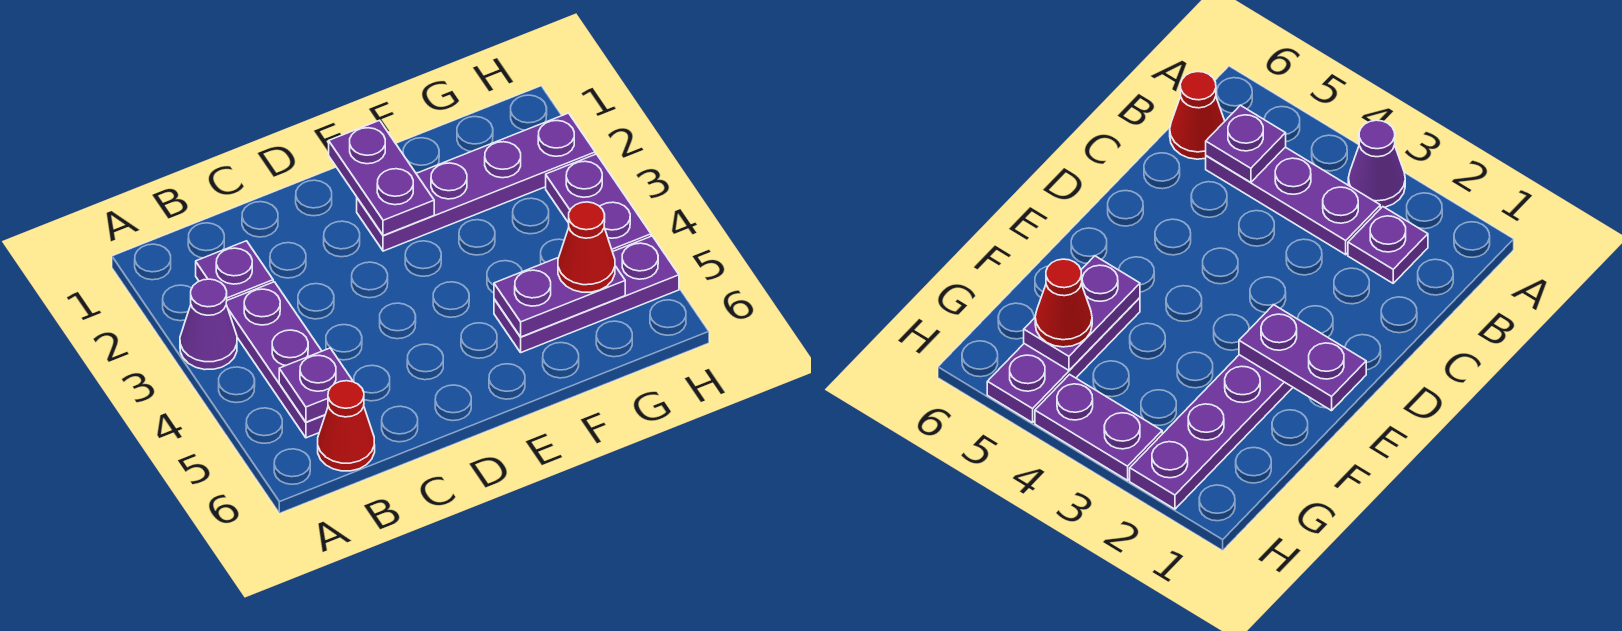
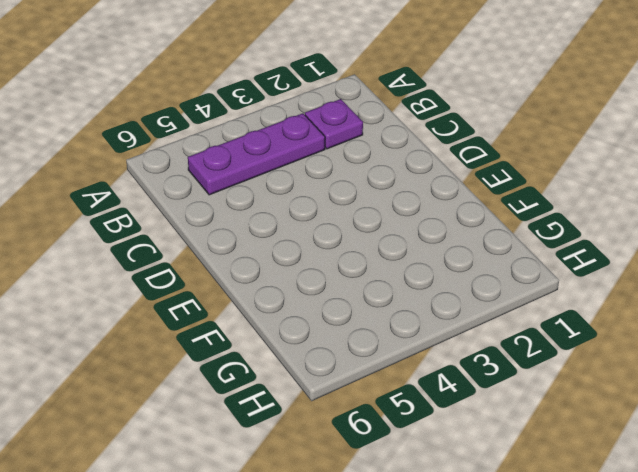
none -> purple 1x1 cone [180,279,237,370]
none -> red 1x1 cone [318,381,375,471]

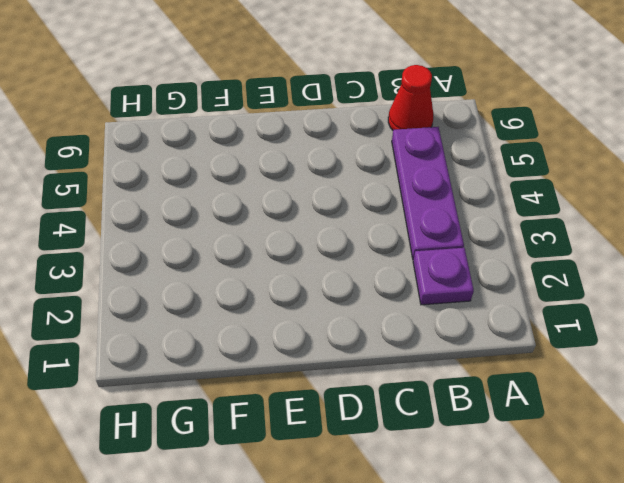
none -> purple 1x1 cone [180,279,237,370]
none -> purple 1x4 plate [357,113,595,251]

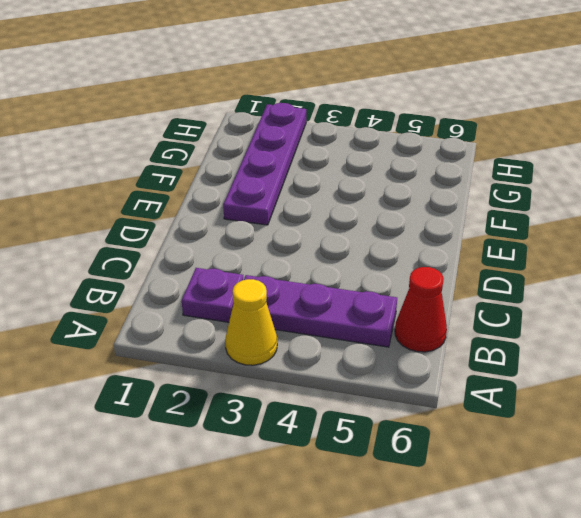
yellow 1x1 cone [225,279,277,365] -> purple 1x1 cone [180,279,237,370]
none -> purple 1x3 plate [494,236,679,352]
none -> purple 1x2 plate [546,154,651,252]

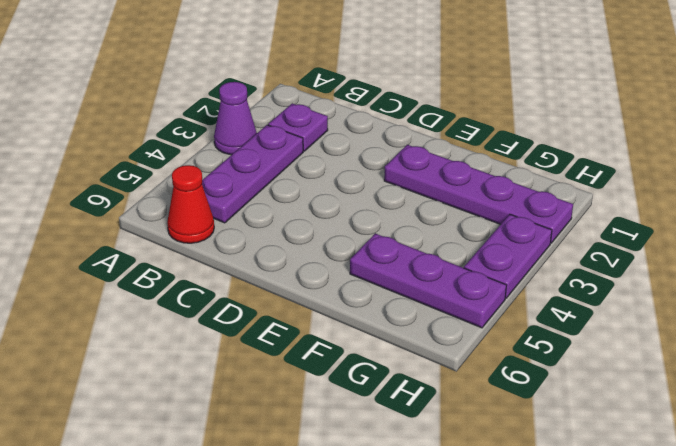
none -> purple 1x1 plate [279,348,353,422]
none -> purple 1x2 plate [329,120,434,236]

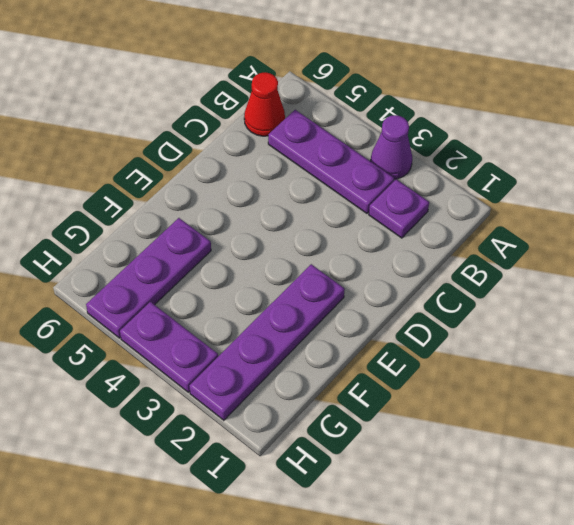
none -> purple 1x1 plate [279,348,353,422]
none -> purple 1x2 plate [329,120,434,236]

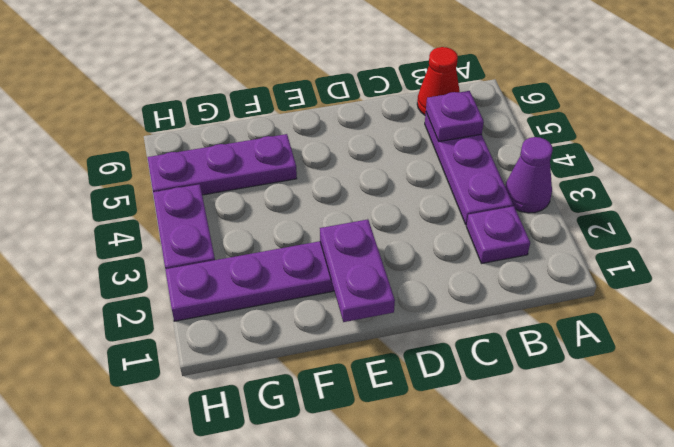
none -> purple 1x2 plate [494,257,625,337]
none -> red 1x1 cone [558,202,615,292]

